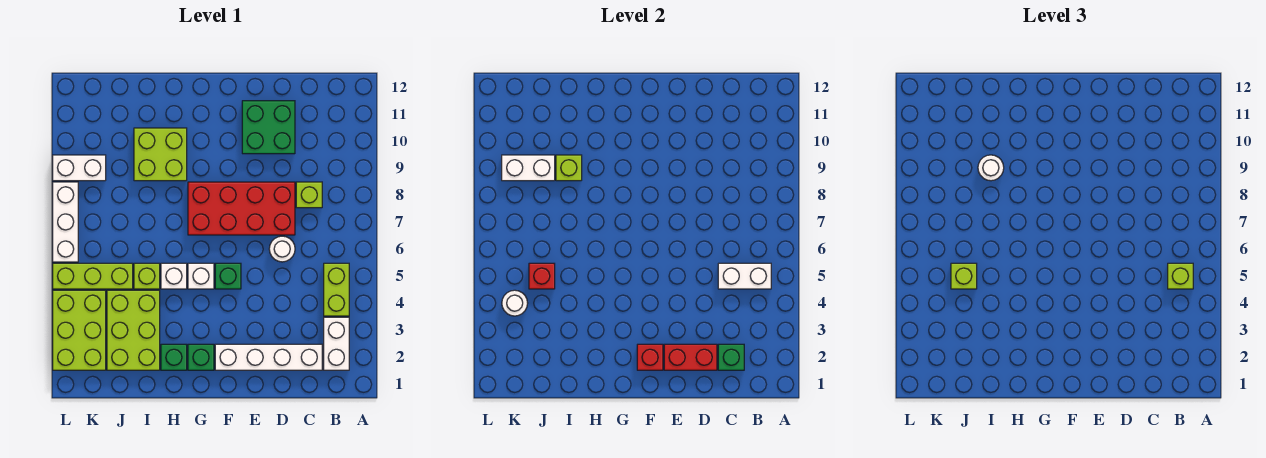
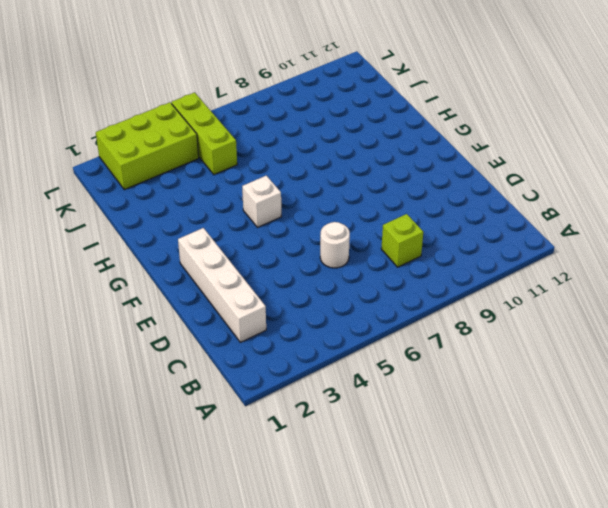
none -> white 1x2 brick [324,317,349,370]
none -> lime 1x2 brick [324,263,349,316]
none -> red 2x4 brick [188,182,295,235]
none -> green 2x2 brick [242,101,295,154]

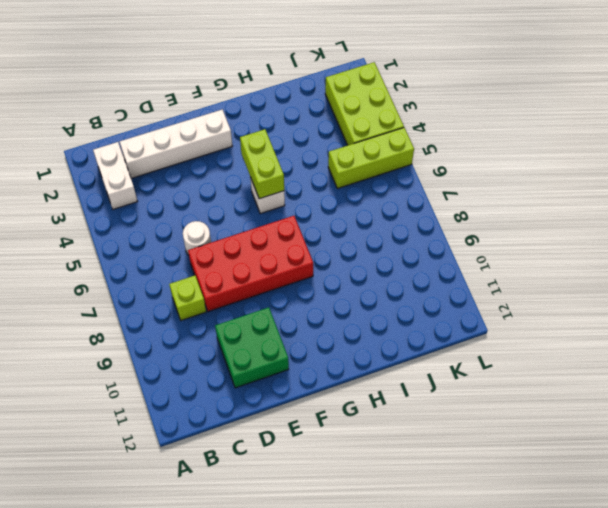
lime 1x2 brick [240,129,284,199] -> lime 1x2 brick moved to [324,263,349,316]
none -> green 1x1 brick [215,263,241,289]
none -> green 1x1 brick [188,344,214,370]
none -> green 1x1 brick [161,344,187,370]
none -> white 1x1 brick [161,263,187,289]

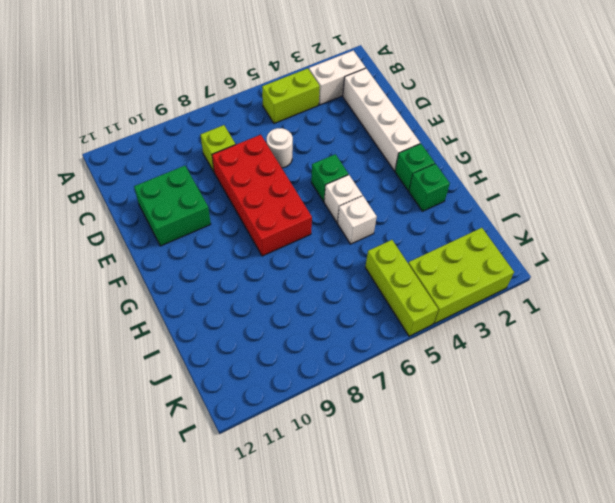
none -> lime 2x2 brick [134,128,187,181]
none -> lime 2x3 brick [107,290,160,370]
none -> lime 1x1 brick [134,263,160,289]
none -> white 1x2 brick [53,155,106,181]

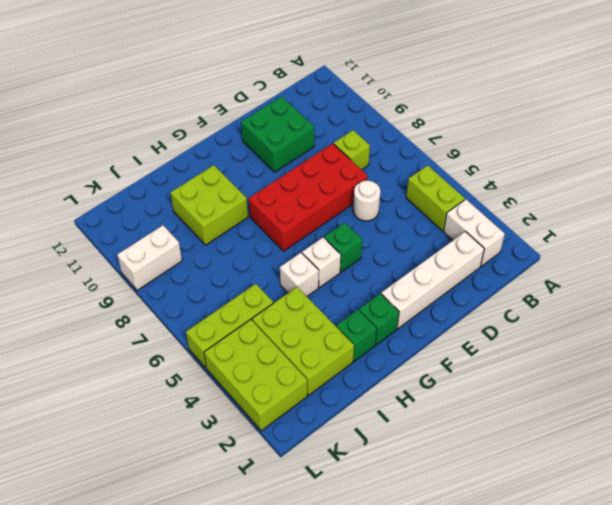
none -> lime 1x1 brick [134,263,160,289]
none -> white 1x3 brick [53,182,78,262]
none -> white 1x2 brick [718,263,771,289]
none -> green 1x1 brick [718,344,744,370]

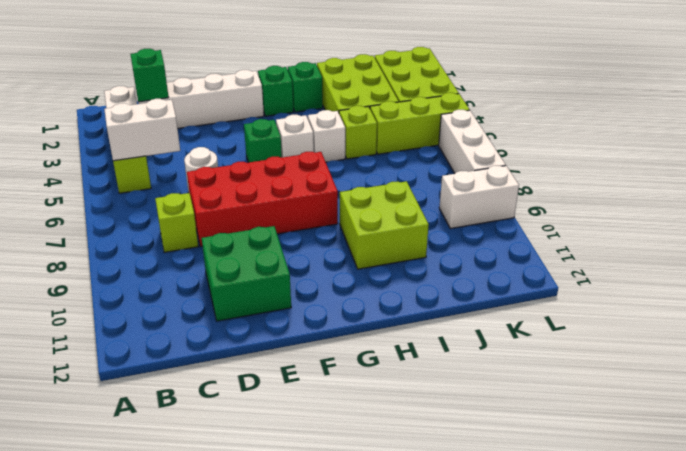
none -> red 1x2 brick [664,344,717,370]
none -> red 1x1 brick [637,344,663,370]
none -> lime 1x1 brick [556,155,582,181]
none -> red 1x1 brick [529,263,555,289]

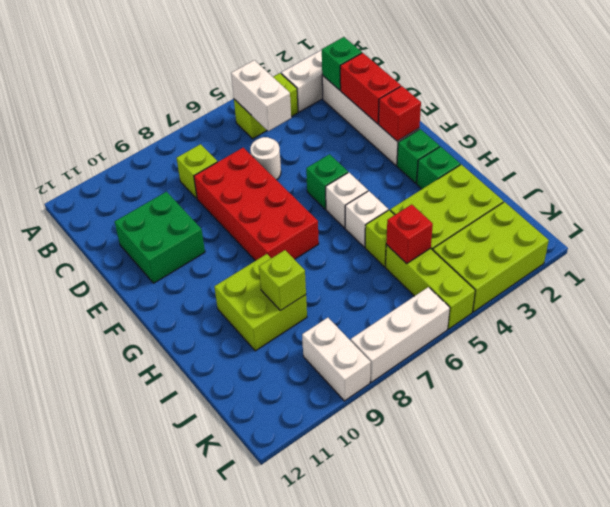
none -> white 1x2 brick [502,155,555,181]
none -> white 1x1 round brick [502,290,528,316]
none -> lime 1x1 brick [1168,263,1193,289]
none -> white 1x1 round brick [978,155,1004,181]

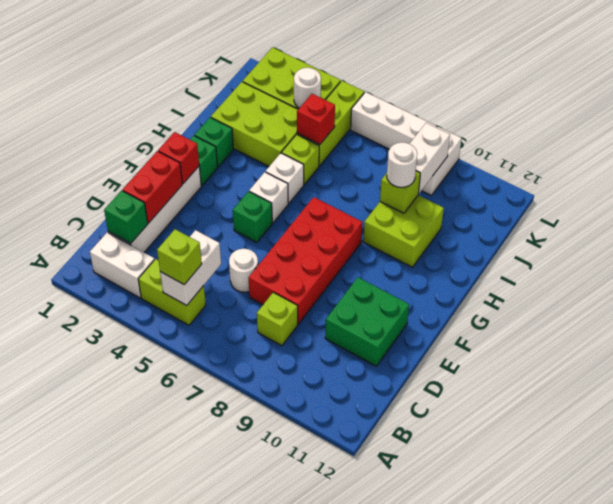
none -> lime 1x1 brick [951,263,977,289]

